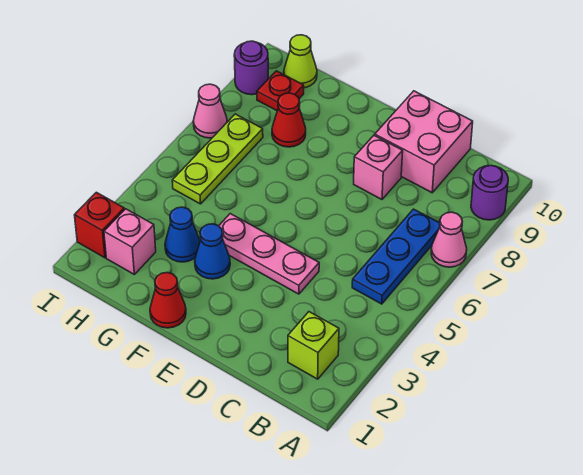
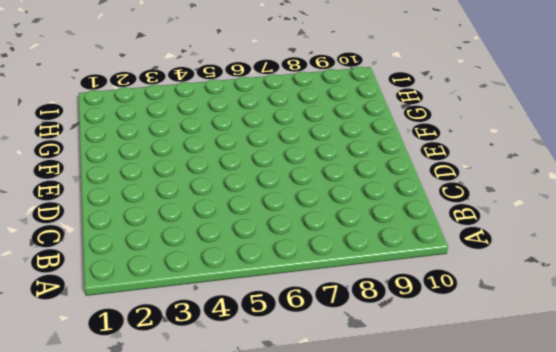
none -> pink 1x1 cone [431,212,467,267]
none -> purple 1x1 round brick [471,166,508,220]
none -> lime 1x1 brick [288,312,339,379]

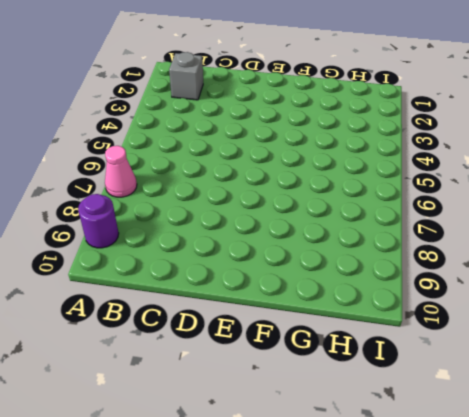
grey 1x1 brick [169,52,203,100] -> lime 1x1 brick [288,312,339,379]
none -> blue 1x3 plate [352,209,440,304]
none -> pink 2x2 brick [375,91,473,193]
none -> pink 1x3 plate [219,214,319,294]

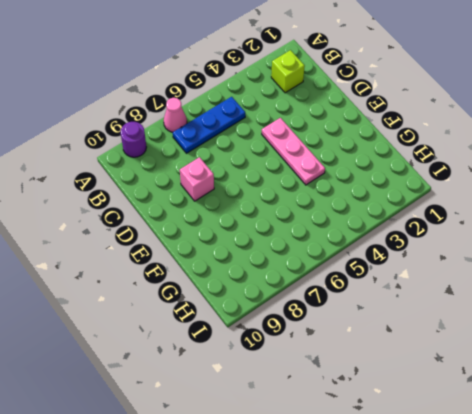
none -> pink 2x2 brick [375,91,473,193]
none -> red 1x1 cone [150,273,186,328]
none -> blue 1x1 cone [195,224,230,279]

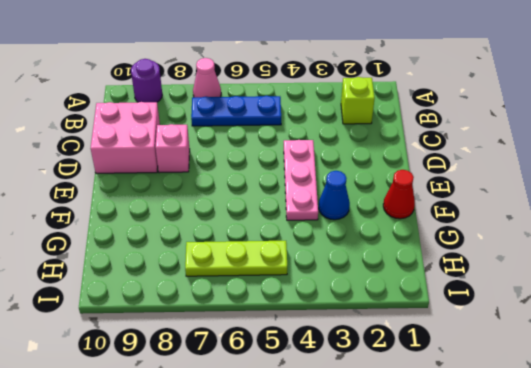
none -> blue 1x1 cone [165,207,200,262]
none -> red 1x1 cone [272,93,306,147]
none -> pink 1x1 brick [104,209,156,274]

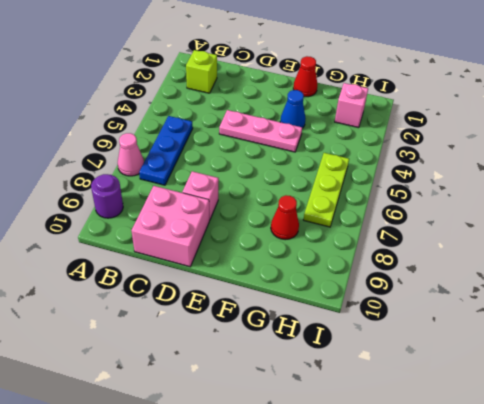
none -> blue 1x1 cone [165,207,200,262]
none -> red 1x1 plate [257,71,304,111]
none -> lime 1x1 cone [284,35,317,88]

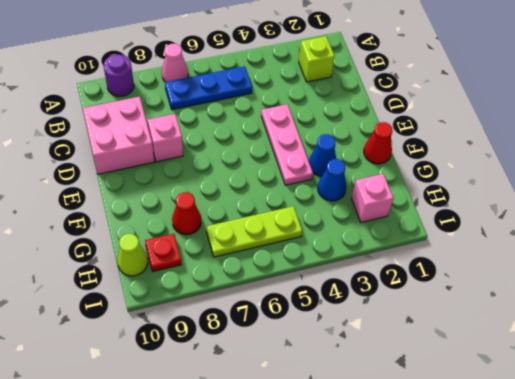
none -> red 1x1 brick [75,192,124,258]
none -> pink 1x1 cone [193,84,227,138]
none -> purple 1x1 round brick [234,41,268,95]

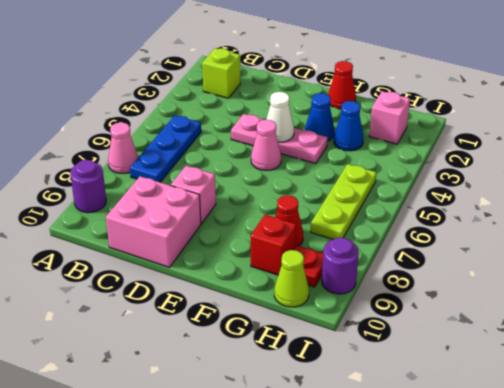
white 1x1 cone [266,92,294,142] -> none
pink 1x1 cone [251,120,281,170] -> pink 1x1 cone moved to [193,84,227,138]
red 1x1 brick [251,215,296,275] -> red 1x1 brick moved to [75,192,124,258]

